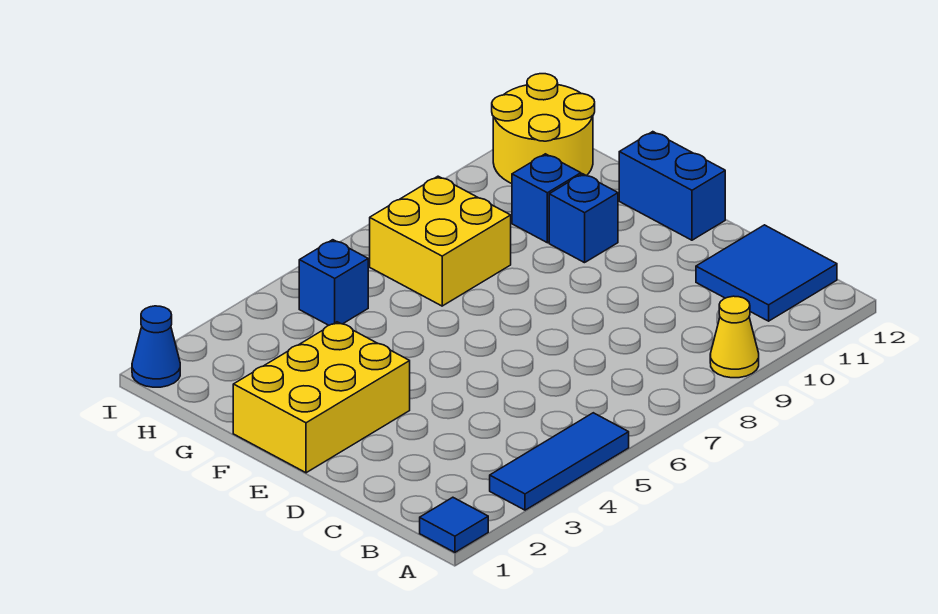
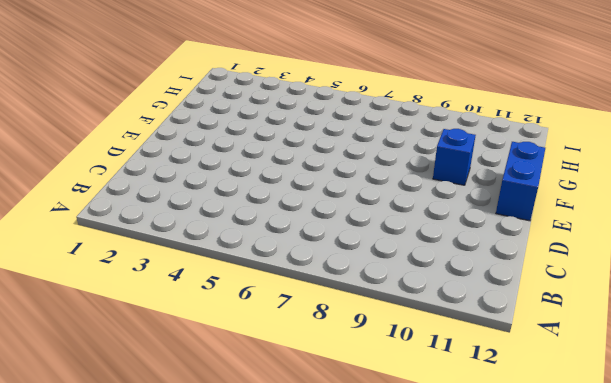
none -> blue 1x1 tile [420,497,488,552]
none -> blue 1x3 tile [490,413,629,510]
none -> yellow 1x1 cone [710,296,759,378]

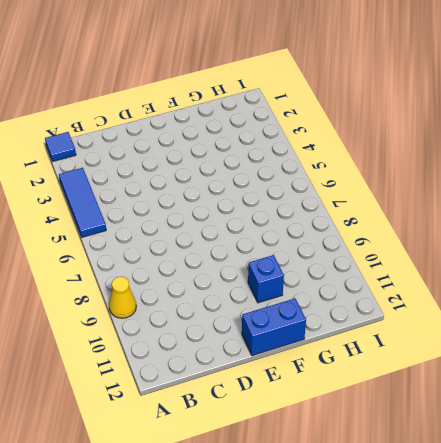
none -> blue 2x2 tile [696,225,837,321]
none -> yellow 2x3 brick [233,322,410,473]
none -> yellow 2x2 brick [370,176,511,306]

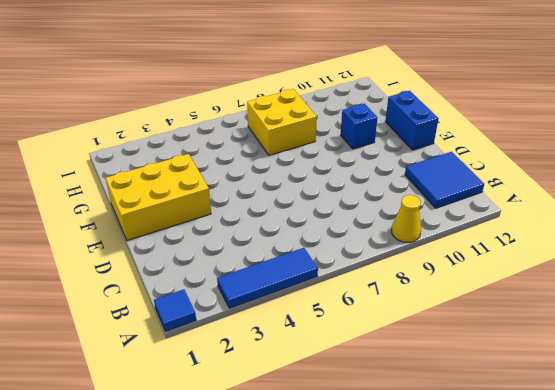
none -> blue 1x1 brick [512,154,581,243]
none -> blue 1x1 brick [299,240,368,325]
none -> yellow 2x2 round brick [492,74,595,183]

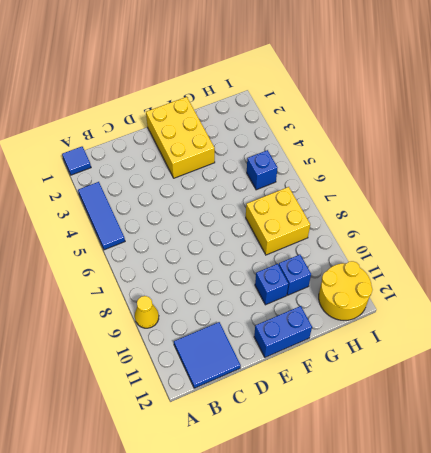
none -> blue 1x1 cone [132,306,180,387]

